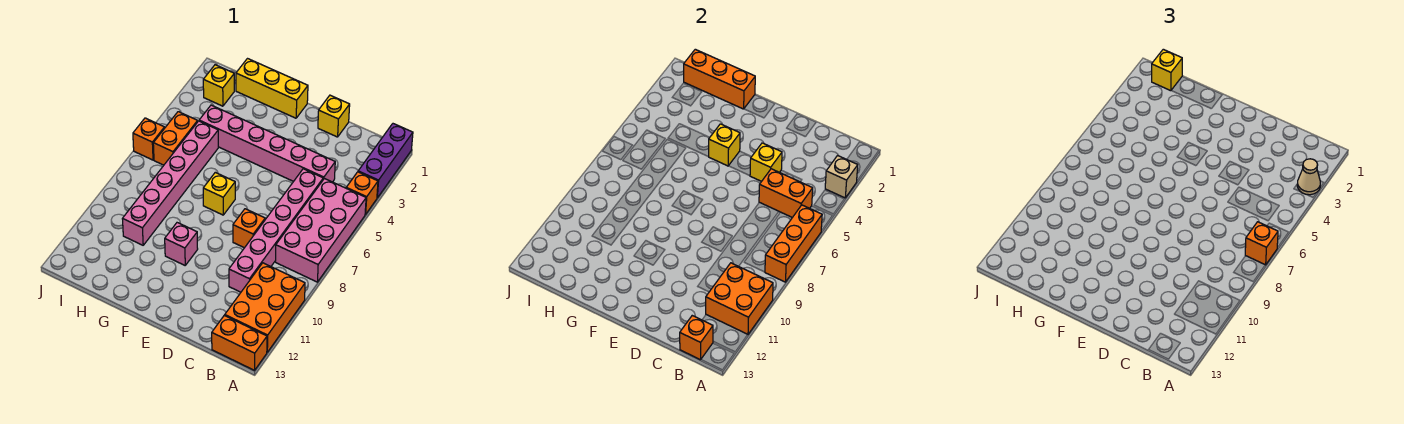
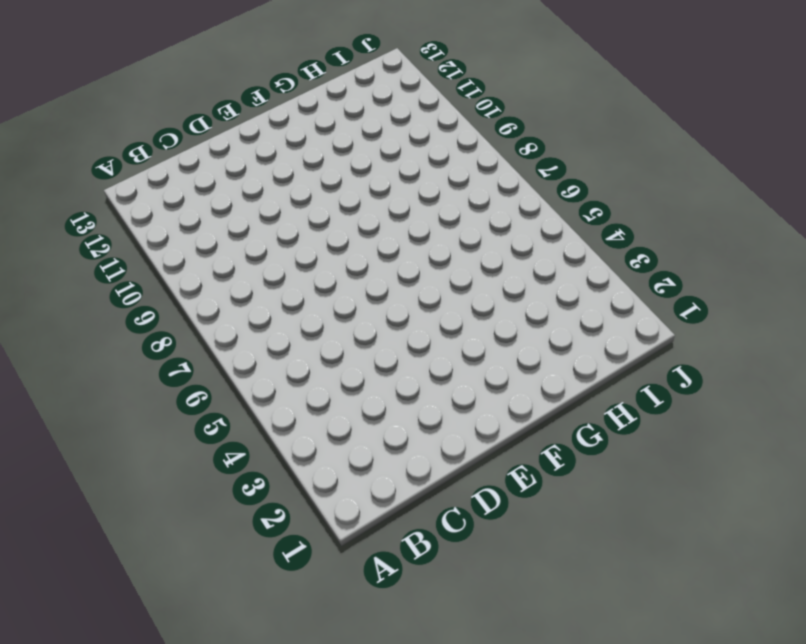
none -> purple 1x3 brick [358,124,413,198]
none -> orange 1x1 brick [346,172,378,214]
none -> pink 2x4 brick [275,179,366,282]

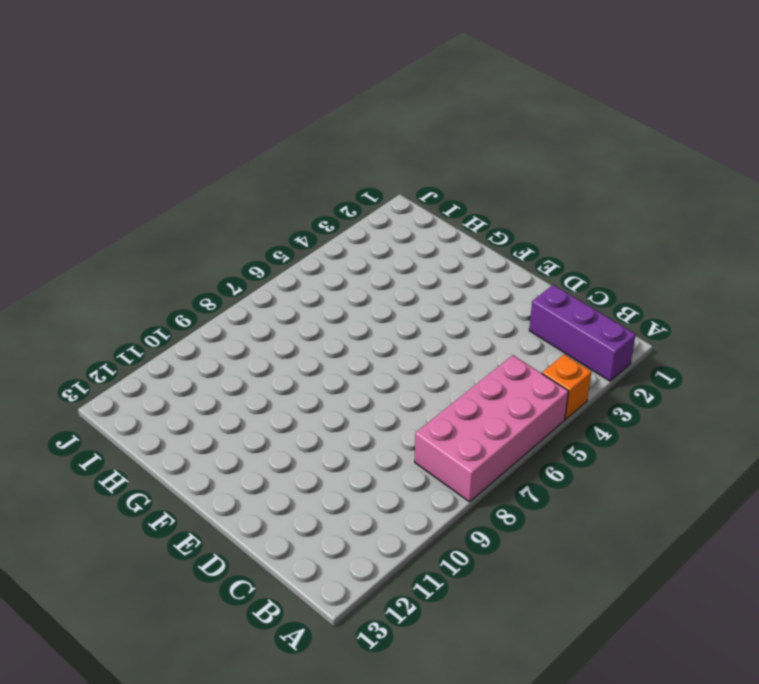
purple 1x3 brick [529,285,636,381] -> purple 1x3 brick turned to [358,124,413,198]
none -> orange 2x3 brick [225,263,305,352]
none -> orange 1x2 brick [212,315,267,370]
none -> pink 1x6 brick [199,105,335,182]

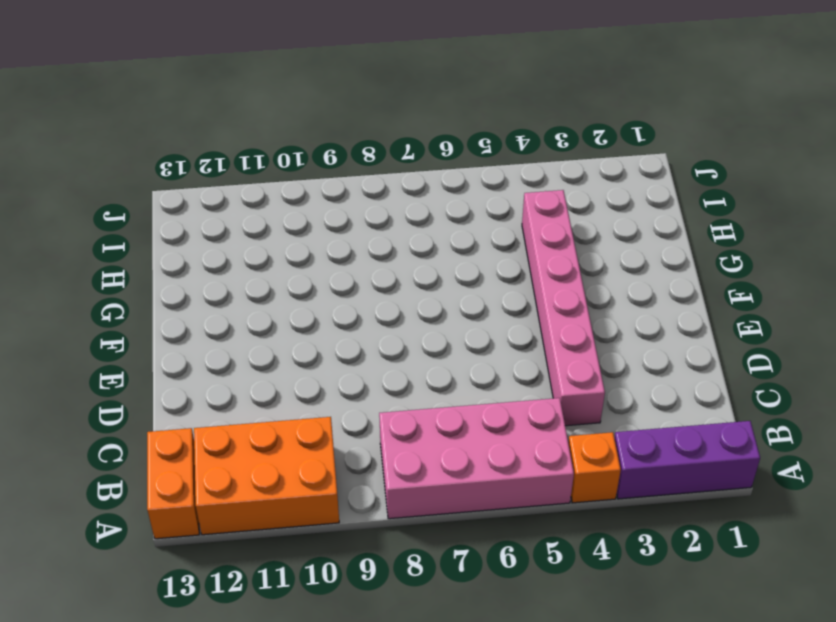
none -> pink 1x6 brick [229,169,323,292]
none -> yellow 1x1 brick [318,95,350,137]
none -> orange 1x1 brick [233,209,265,248]

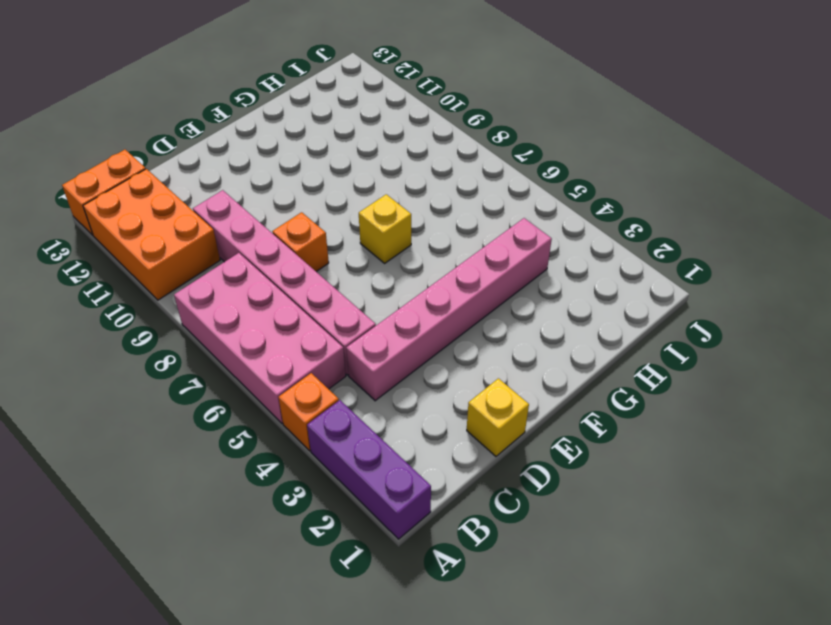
none -> yellow 1x3 brick [236,59,308,118]
none -> pink 1x1 brick [165,223,198,265]
none -> pink 1x6 brick [123,121,218,245]

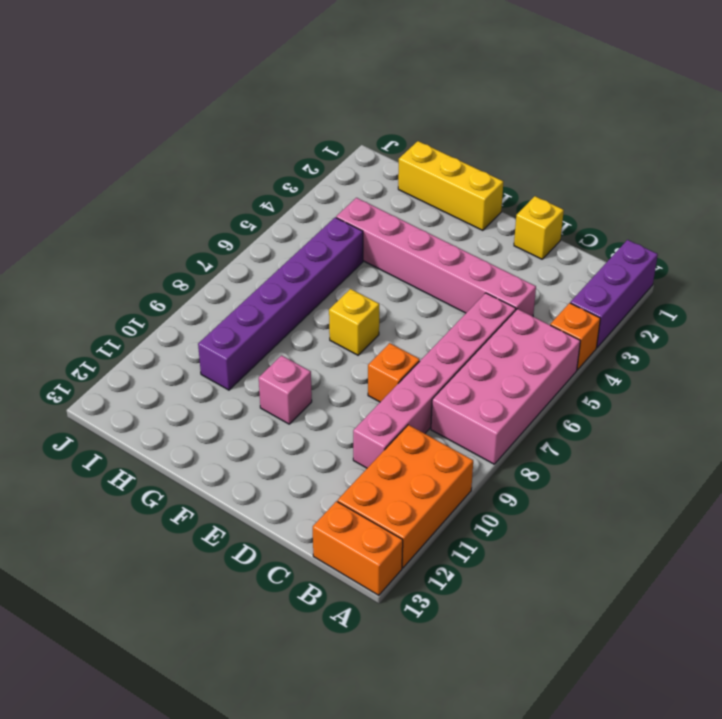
purple 1x6 brick [198,217,363,390] -> pink 1x6 brick [123,121,218,245]
none -> yellow 1x1 brick [203,65,234,106]
none -> orange 1x2 brick [153,112,198,165]
none -> orange 1x1 brick [133,118,165,160]

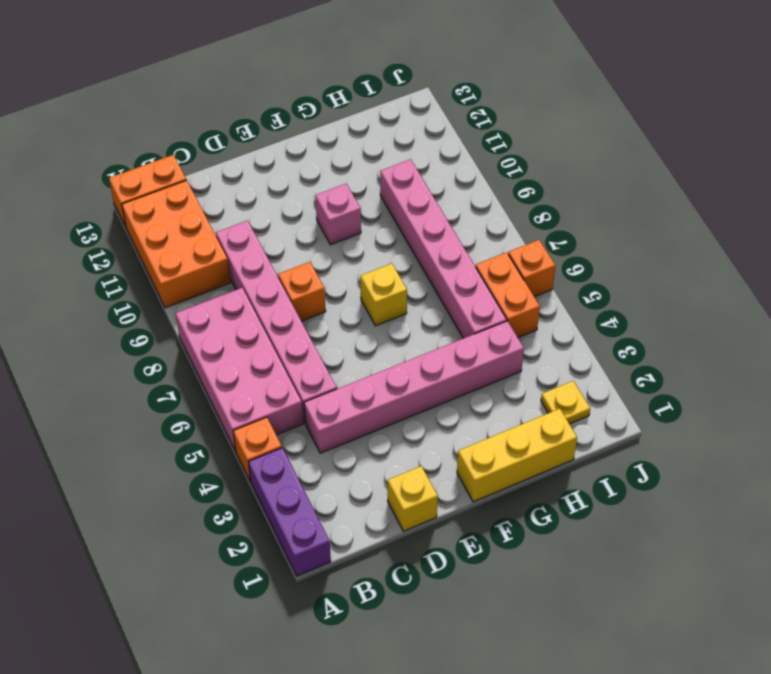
yellow 1x1 plate [541,381,590,424] -> yellow 1x1 brick [203,65,234,106]
none -> tan 1x1 brick [825,156,858,198]
none -> orange 1x3 brick [765,205,822,282]
none -> orange 2x2 brick [706,263,773,334]

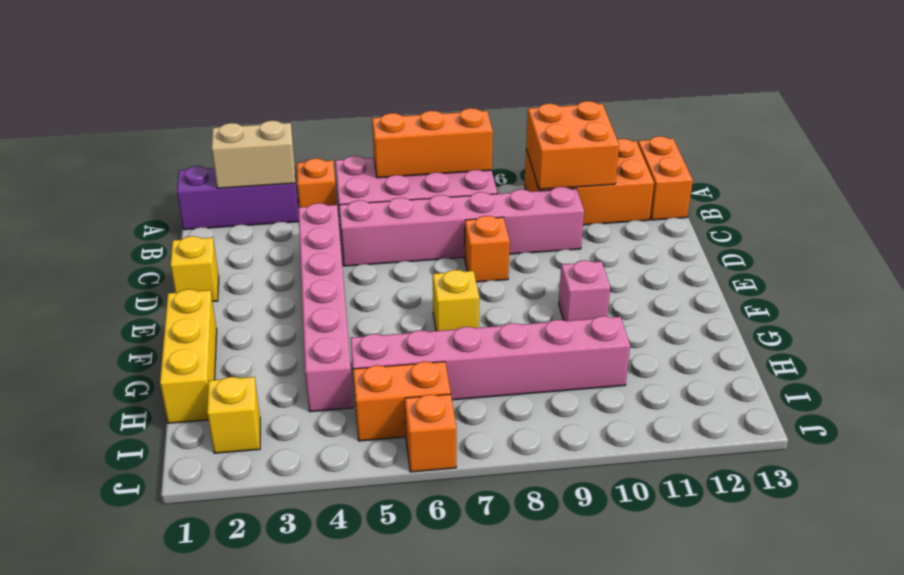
tan 1x2 brick [212,121,295,188] -> tan 1x1 brick [825,156,858,198]
none -> orange 1x2 brick [759,169,813,217]
none -> orange 1x1 brick [680,316,713,360]
none -> yellow 1x1 brick [750,143,782,181]

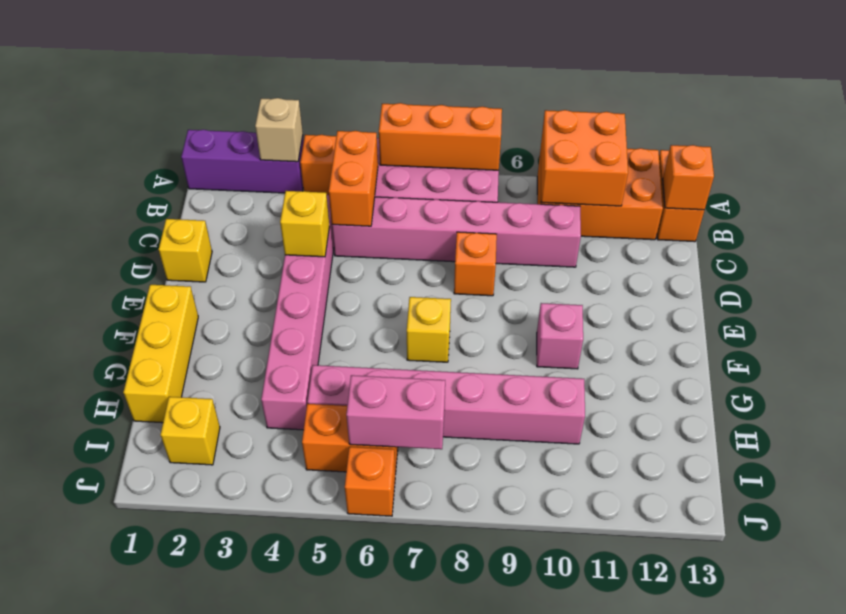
pink 1x2 brick [346,375,445,449] -> none
none -> yellow 1x1 brick [709,124,740,166]
none -> orange 1x3 brick [684,49,755,109]
none -> tan 1x1 cone [1297,159,1320,195]

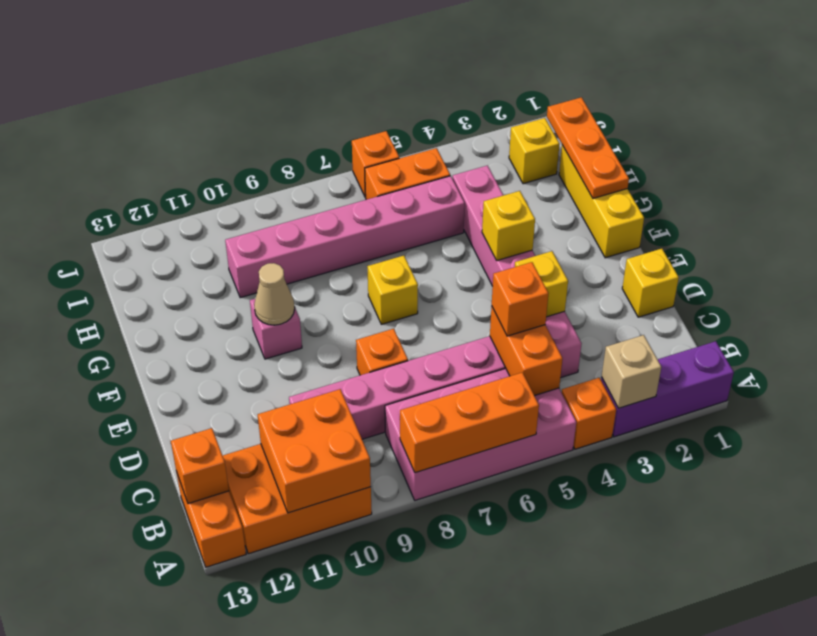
orange 1x1 brick [492,262,549,336] -> orange 1x1 brick moved to [1245,222,1278,265]
tan 1x1 cone [254,263,295,325] -> tan 1x1 cone moved to [1297,159,1320,195]
orange 1x3 plate [547,97,629,198] -> orange 1x3 brick [684,49,755,109]
none -> yellow 1x1 brick [1152,49,1182,91]

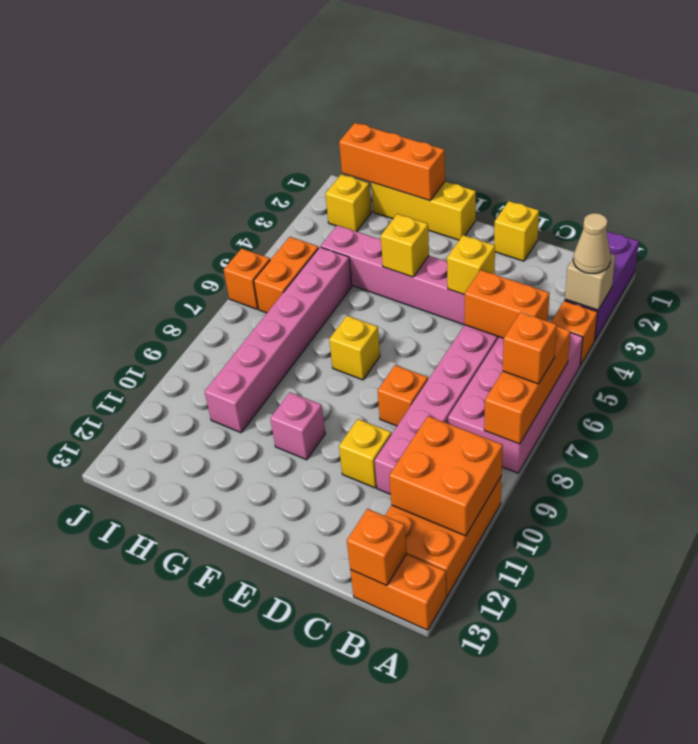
yellow 1x1 brick [339,419,391,488] -> yellow 1x1 brick moved to [1152,49,1182,91]

